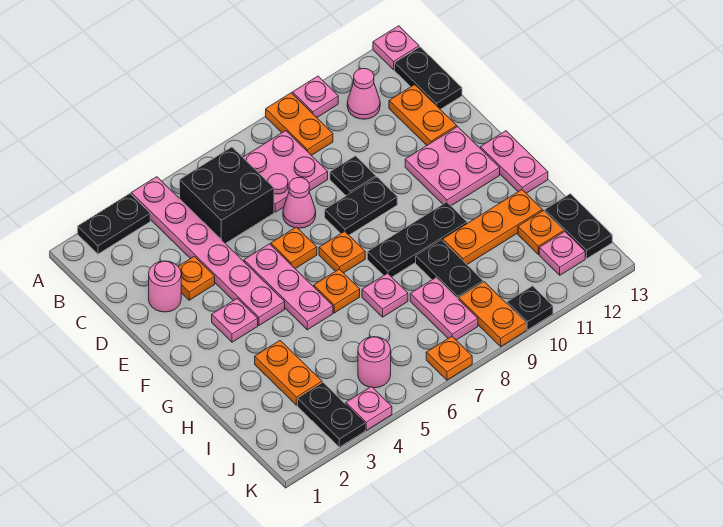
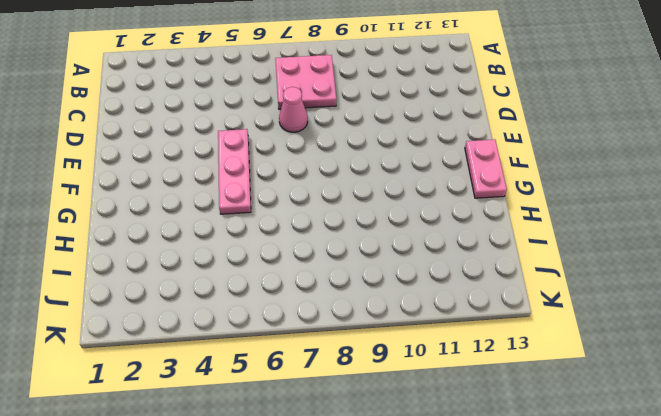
none -> black 1x2 plate [78,194,150,254]
none -> pink 1x6 plate [131,177,285,325]
none -> orange 1x2 plate [266,93,333,155]
none -> pink 1x1 plate [292,76,338,117]

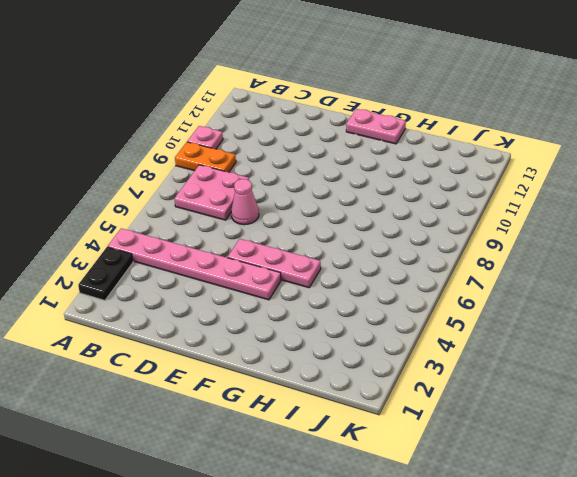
none -> pink 1x1 plate [373,26,419,70]
none -> black 2x2 brick [180,147,274,244]
none -> pink 1x1 cone [347,69,380,119]
none -> black 1x2 plate [395,47,462,109]

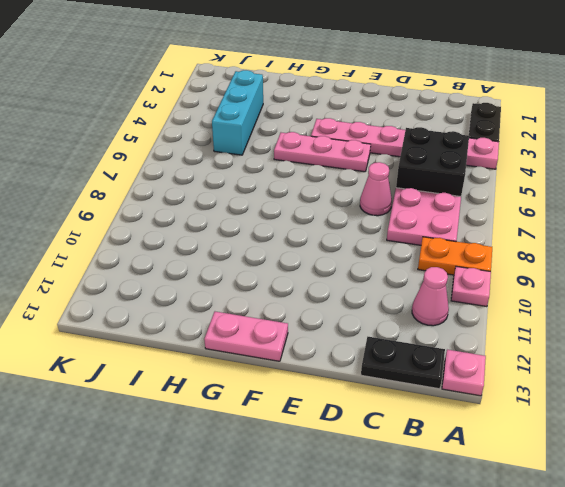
cyan 1x3 brick [212,70,263,155] -> orange 1x2 plate [255,341,322,405]
none -> orange 1x2 plate [389,85,457,145]
none -> pink 1x1 round brick [149,261,181,312]
none -> orange 1x1 plate [178,256,215,300]
none -> black 1x1 plate [330,156,376,196]

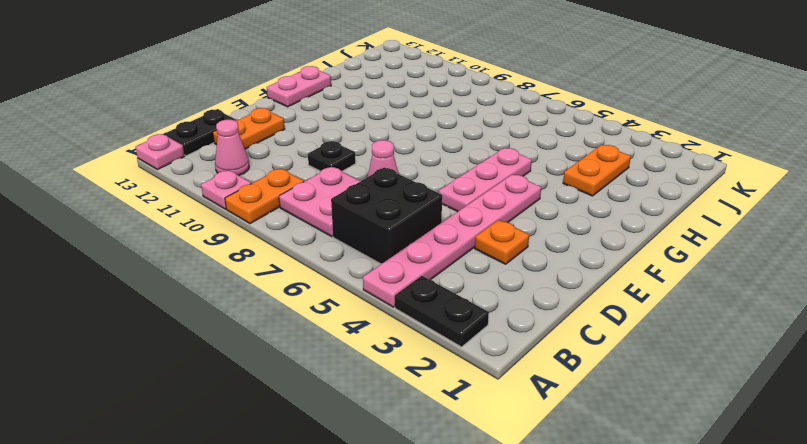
none -> pink 1x1 round brick [149,261,181,312]
none -> orange 1x1 plate [271,227,317,269]
none -> black 1x2 plate [325,177,397,235]
none -> pink 2x2 plate [405,127,500,206]

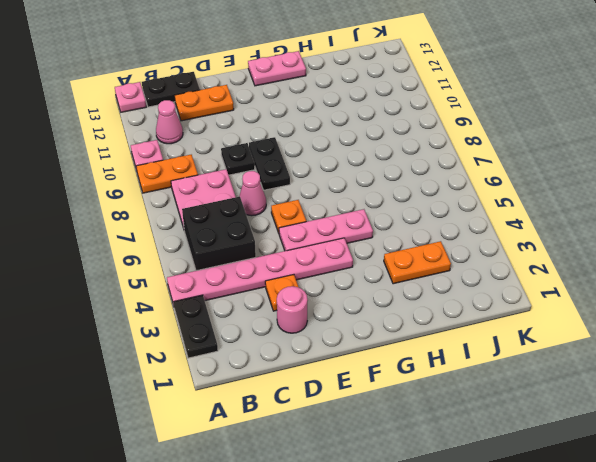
none -> pink 2x2 plate [405,127,500,206]
none -> pink 1x1 plate [212,298,258,342]
none -> orange 1x1 plate [319,231,365,273]
none -> orange 1x1 plate [314,269,360,313]

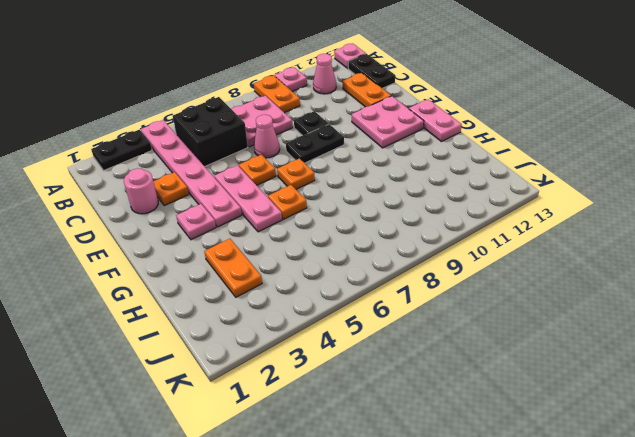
none -> black 1x3 plate [367,202,467,277]
none -> pink 1x1 plate [362,273,408,317]
none -> black 1x2 plate [416,240,483,299]
none -> orange 1x3 plate [443,190,542,264]

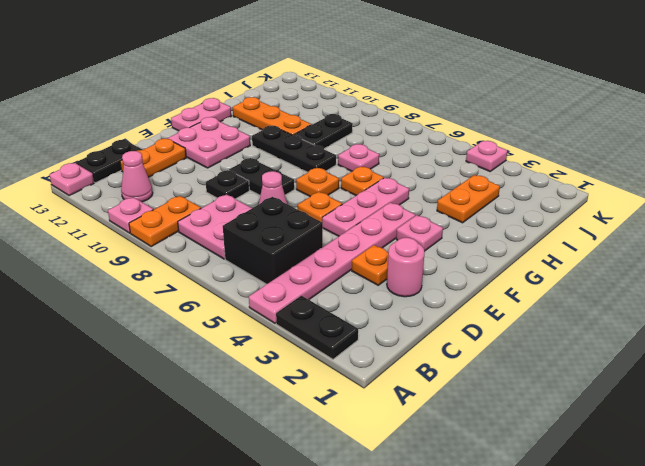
none -> pink 1x2 plate [410,278,478,340]
none -> orange 1x1 plate [518,211,564,254]
none -> black 1x2 plate [545,194,612,258]
none -> black 1x2 plate [298,383,365,447]

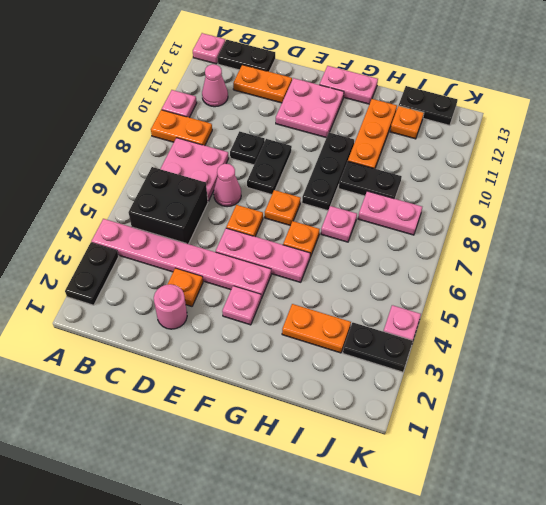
none -> pink 1x1 round brick [358,337,391,388]
none -> orange 1x2 plate [459,282,526,346]
none -> pink 1x1 plate [539,232,585,275]
none -> orange 1x1 plate [426,336,472,380]

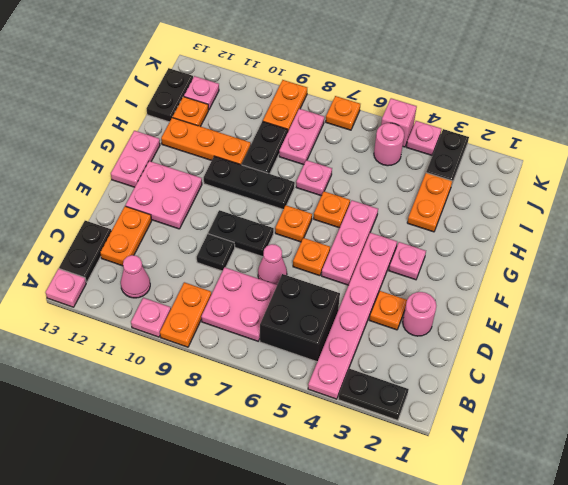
pink 1x1 brick [381,98,417,147] -> none
none -> black 1x1 plate [507,286,553,330]

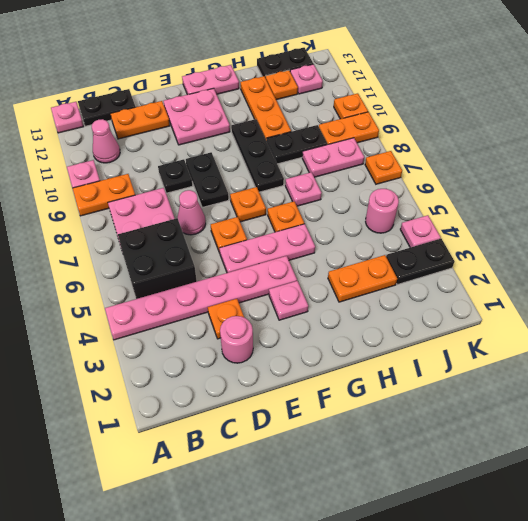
orange 1x1 plate [334,93,368,119] -> black 1x1 plate [507,286,553,330]
none -> black 1x2 plate [78,194,150,254]

